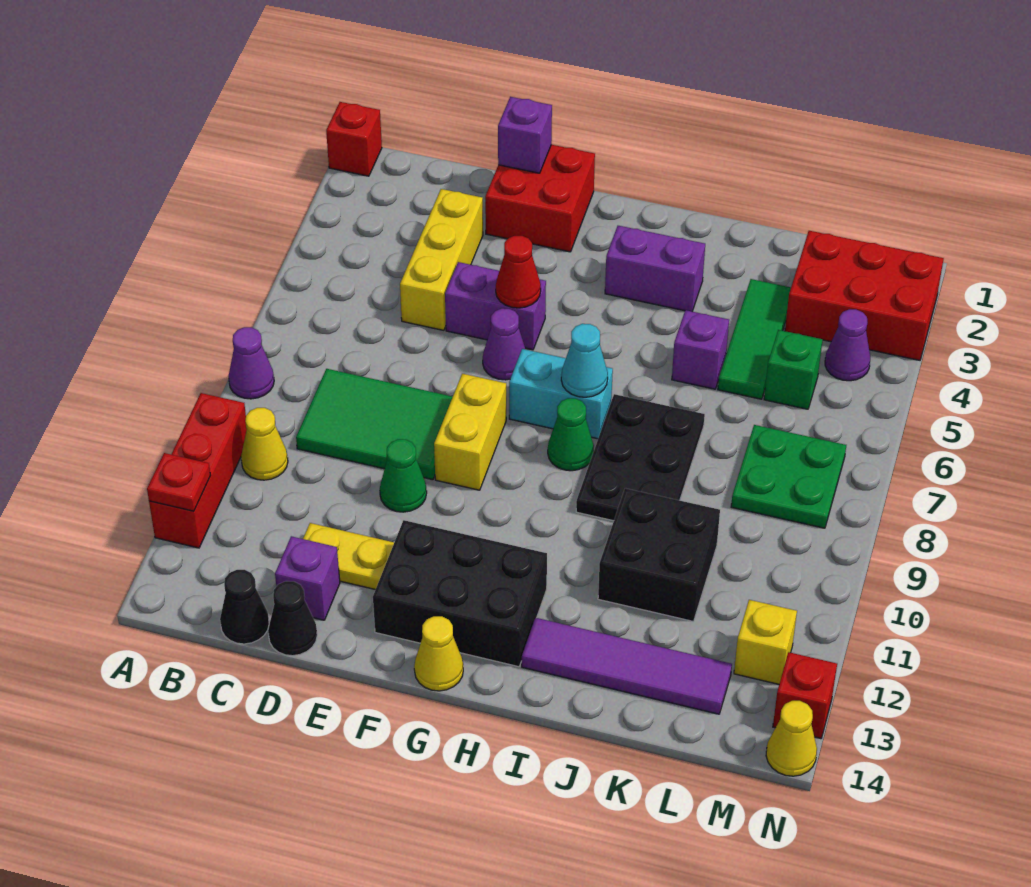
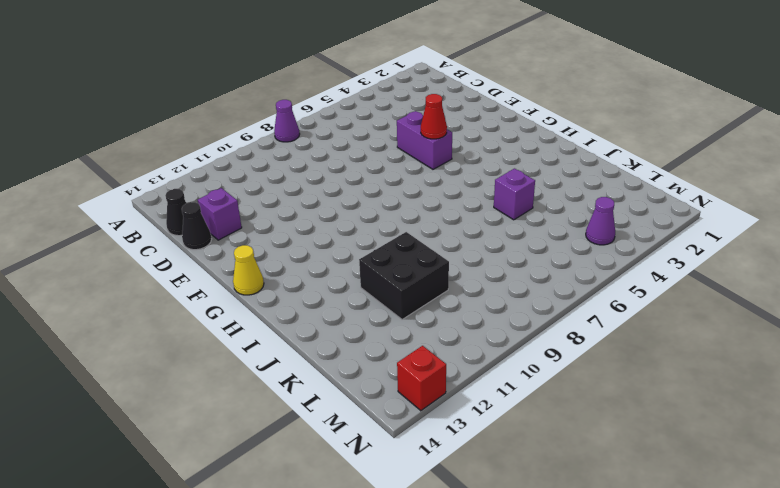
none -> red 1x1 brick [326,102,382,176]
none -> red 1x3 brick [149,393,247,548]
none -> yellow 1x1 cone [241,408,288,480]
none -> green 2x3 tile [296,369,453,480]

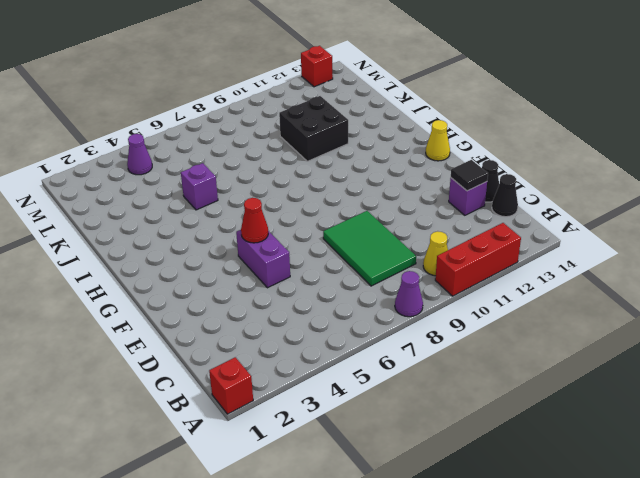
black 1x1 tile [451,160,488,191] -> none
none -> yellow 1x3 brick [400,189,483,330]
none -> yellow 1x2 plate [303,523,394,590]
none -> red 2x2 brick [485,145,595,252]
none -> green 1x1 cone [380,439,427,512]

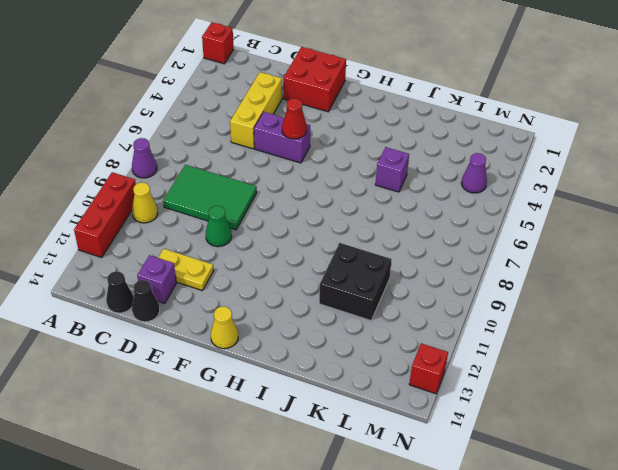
none -> purple 1x1 cone [483,308,525,380]
none -> yellow 1x2 brick [434,374,506,490]
none -> black 2x3 brick [373,520,547,667]
none -> cyan 1x2 brick [509,349,613,439]

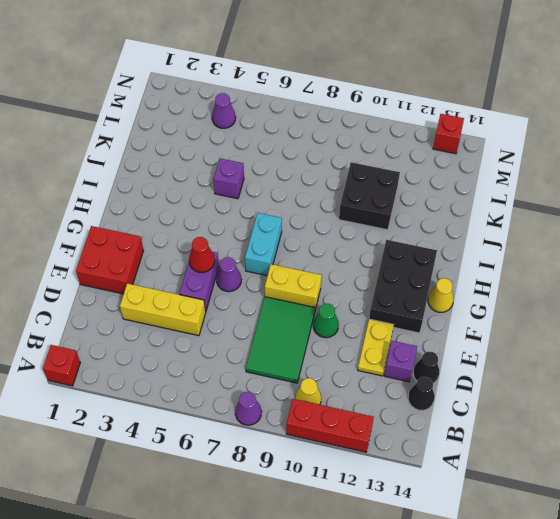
none -> purple 1x2 brick [605,226,705,311]
none -> green 1x1 cone [548,398,594,471]
none -> black 2x3 plate [576,394,705,521]
none -> purple 1x4 tile [522,618,732,714]

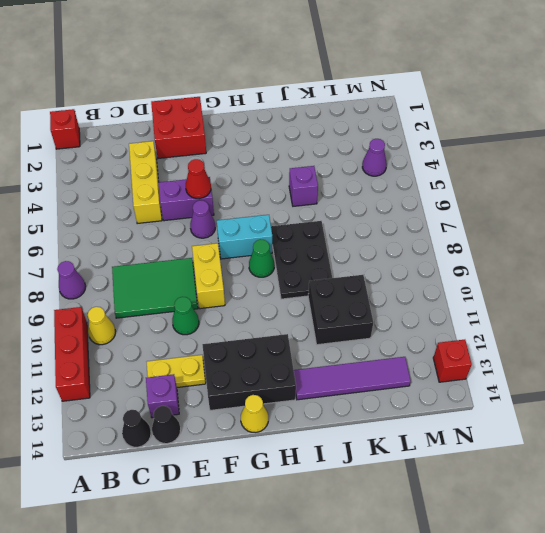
none -> purple 1x2 brick [605,226,705,311]
none -> green 1x3 tile [718,279,791,399]
none -> red 2x3 brick [785,231,944,360]
none -> green 1x1 brick [764,330,823,409]

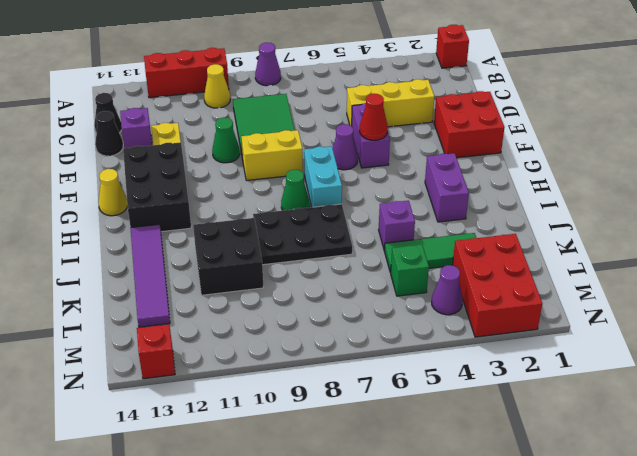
none -> green 2x2 plate [731,425,846,528]
none -> yellow 1x1 brick [734,600,797,684]
none -> yellow 1x1 cone [766,701,817,776]
none -> red 1x1 plate [147,453,211,511]

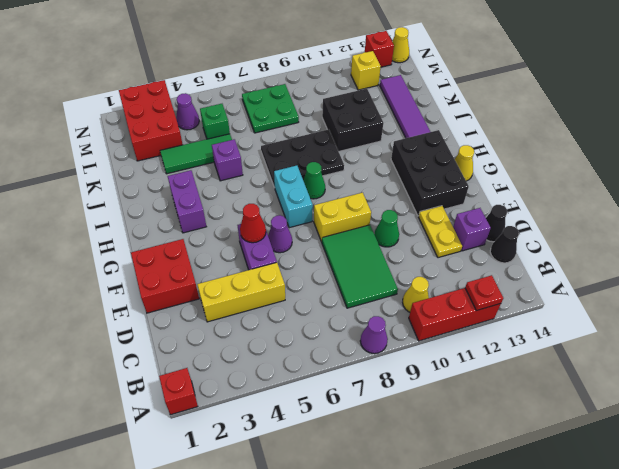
none -> purple 1x1 brick [498,97,552,173]
none -> cyan 1x1 cone [561,324,608,397]

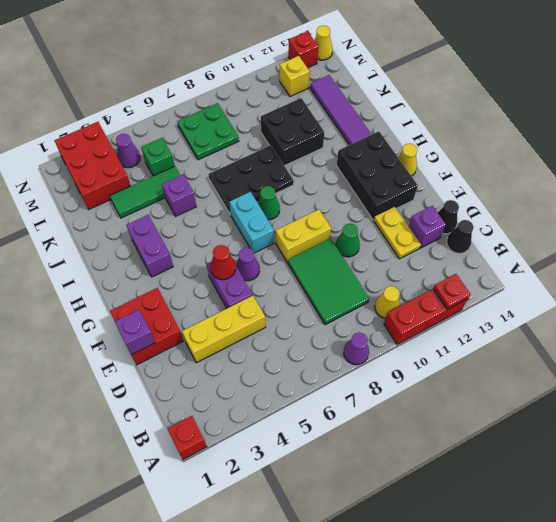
none -> cyan 1x1 cone [561,324,608,397]

